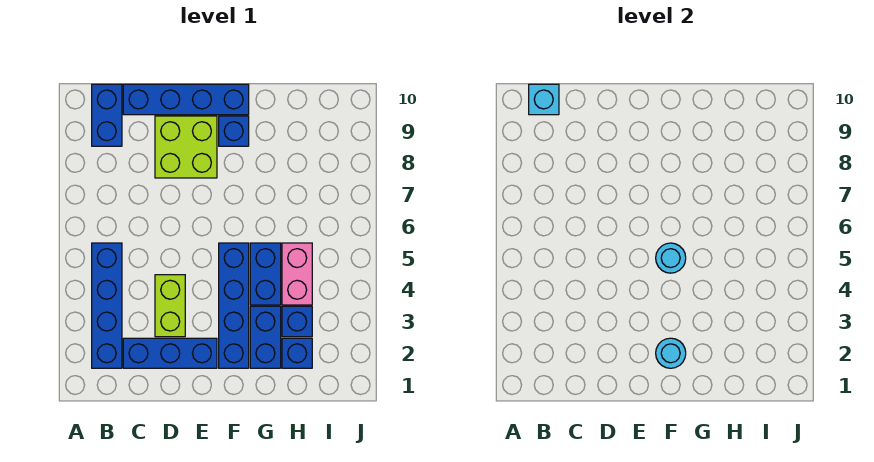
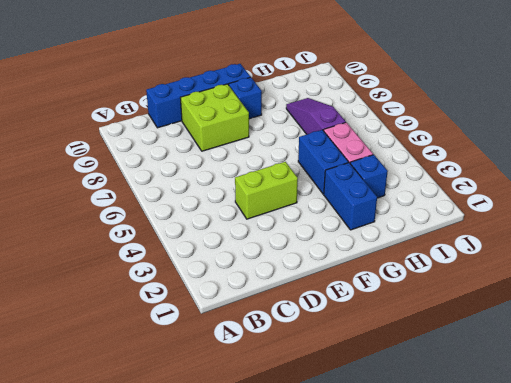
lime 1x2 brick [235,162,298,219] -> lime 1x2 brick turned to [155,275,185,337]
purple 1x3 slope [286,98,346,134] -> none
none -> blue 1x4 brick [92,243,122,368]
none -> blue 1x2 brick [92,84,122,146]
none -> blue 1x3 brick [123,338,217,368]

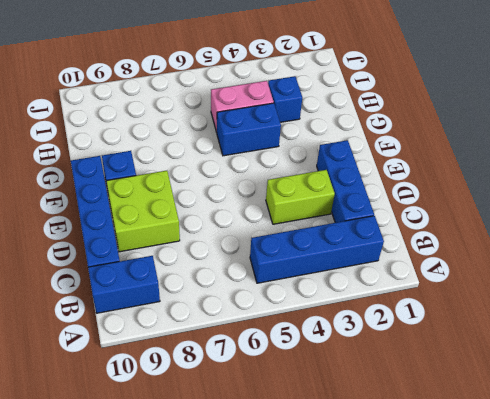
none -> blue 1x4 brick [219,243,249,368]
none -> blue 1x2 brick [250,306,281,368]
none -> blue 1x1 brick [282,338,312,368]

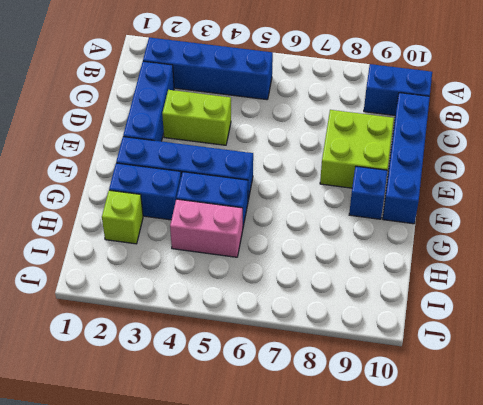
lime 1x1 brick [102,190,143,244] -> blue 1x1 brick [282,338,312,368]
none -> blue 1x1 brick [282,306,312,337]
none -> cyan 1x1 brick [529,84,559,115]
none -> cyan 1x1 round brick [656,338,686,368]

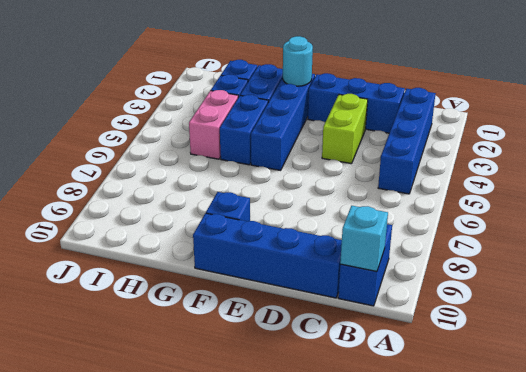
none -> lime 2x2 brick [155,116,217,178]
none -> cyan 1x1 round brick [656,243,686,273]

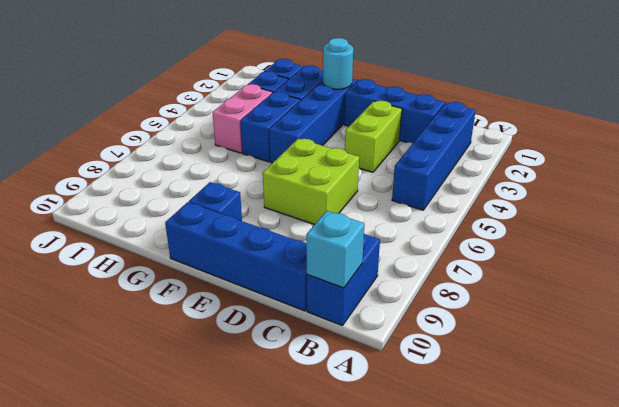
lime 2x2 brick [263,139,359,225] -> lime 2x2 brick moved to [155,116,217,178]
none -> cyan 1x1 round brick [656,243,686,273]

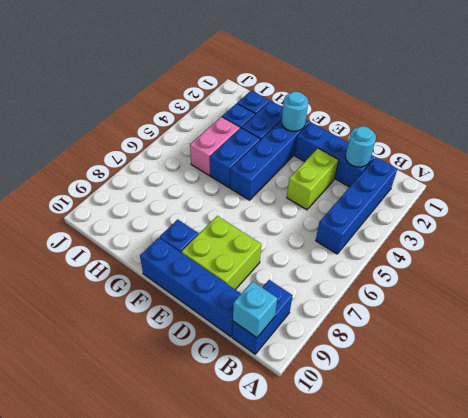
cyan 1x1 round brick [345,126,376,167] -> cyan 1x1 round brick moved to [656,243,686,273]

